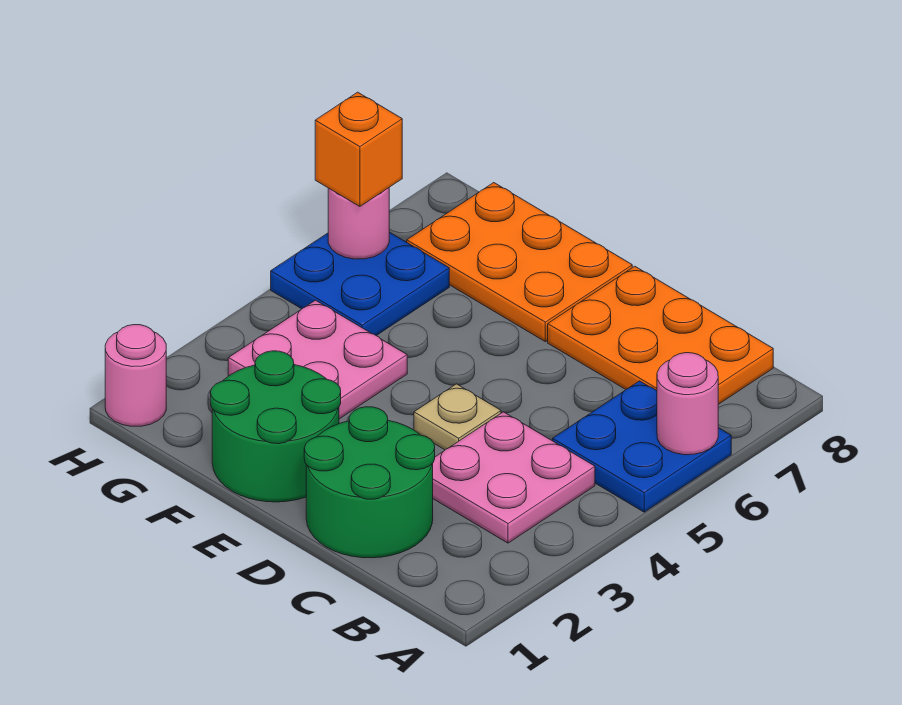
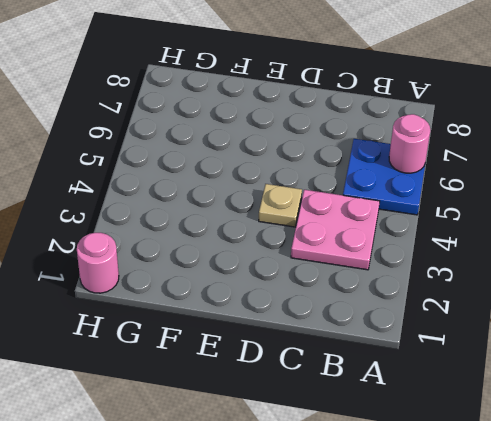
none -> orange 2x3 plate [548,266,773,404]
none -> green 2x2 round brick [304,407,435,558]
none -> green 2x2 round brick [210,351,341,502]

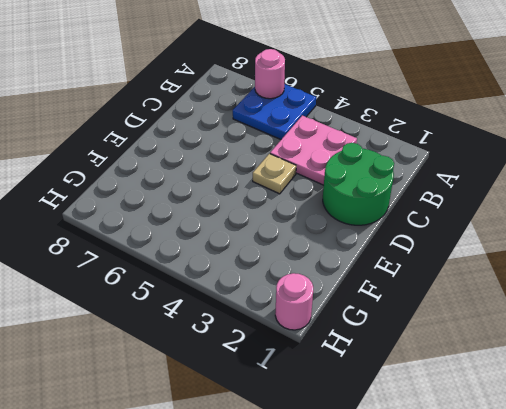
none -> orange 2x3 plate [548,266,773,404]
none -> green 2x2 round brick [210,351,341,502]
none -> orange 2x3 plate [407,183,632,342]

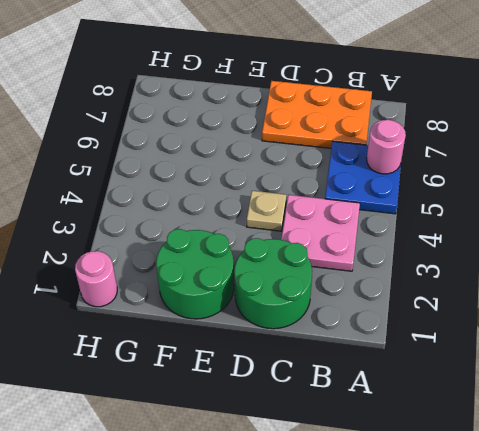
none -> orange 2x3 plate [407,183,632,342]
none -> pink 2x2 plate [228,300,407,419]
none -> blue 2x2 plate [271,232,449,336]

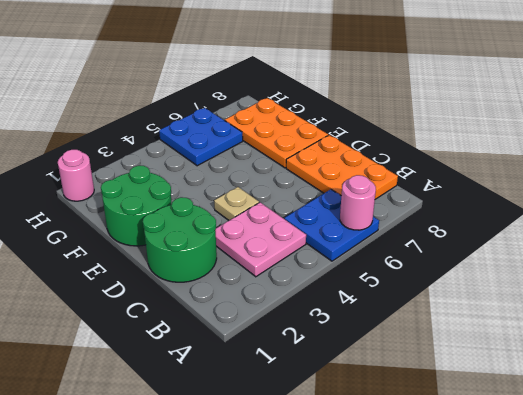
none -> pink 2x2 plate [228,300,407,419]
none -> pink 1x1 round brick [328,188,389,259]
none -> orange 1x1 brick [315,92,402,206]

